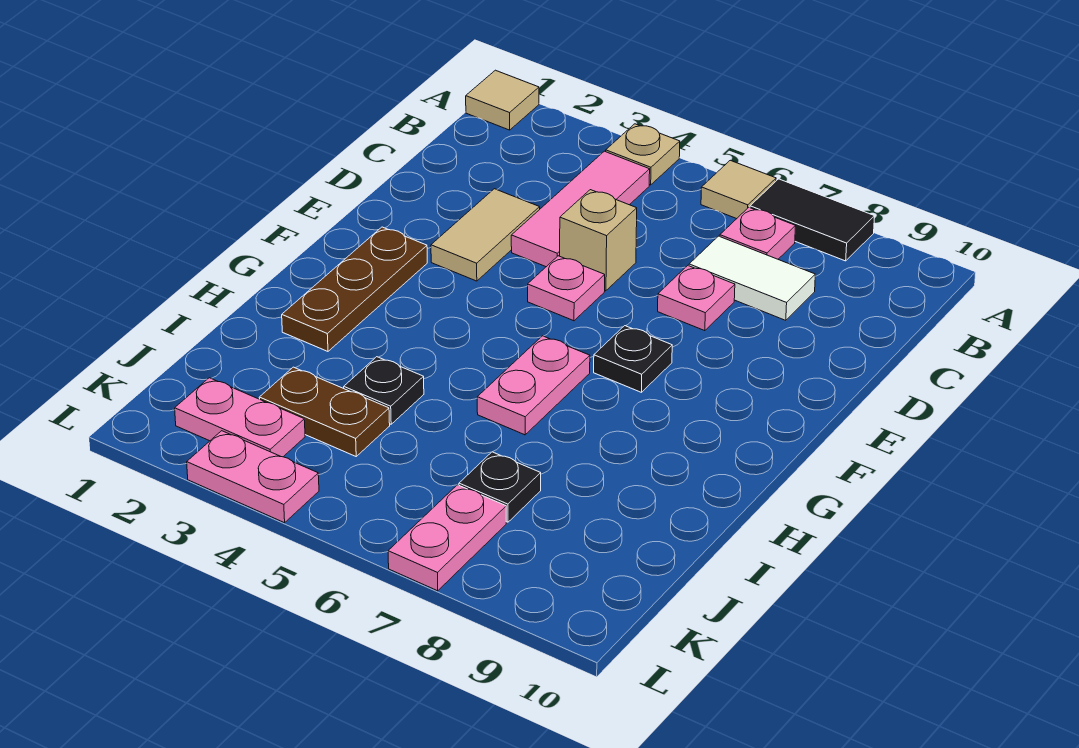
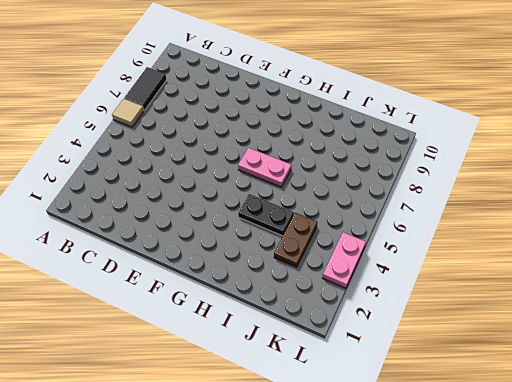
black 1x2 plate [238,194,294,236] -> black 1x1 plate [344,357,424,424]
none -> tan 1x1 tile [466,70,539,130]
none -> tan 1x1 plate [606,124,680,185]
none -> pink 1x3 tile [511,151,650,267]

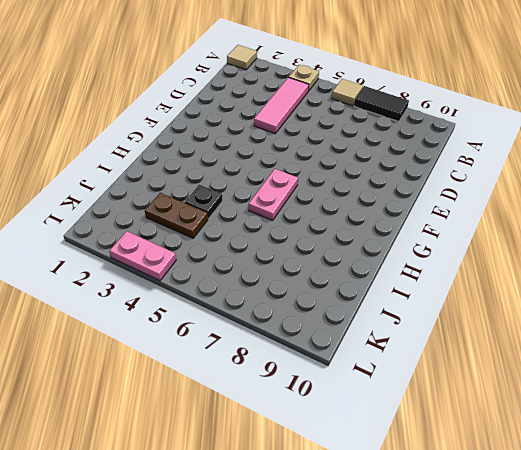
none -> pink 1x1 plate [720,207,796,259]
none -> white 1x2 tile [689,236,815,320]
none -> tan 1x2 tile [431,189,540,281]

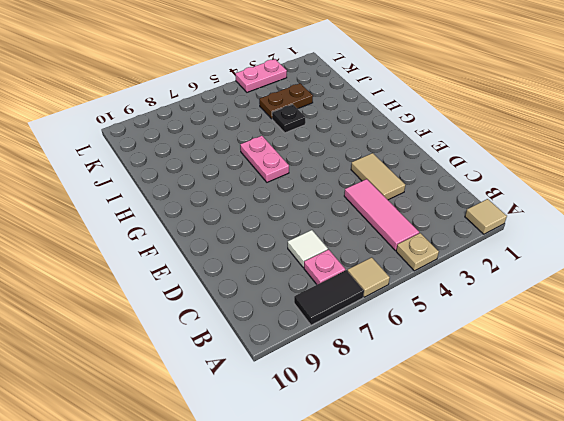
white 1x1 tile [288,230,328,268] -> white 1x2 tile [689,236,815,320]
none -> tan 1x1 brick [560,190,637,291]
none -> pink 1x1 plate [658,266,735,331]
none -> pink 1x1 plate [528,256,605,321]

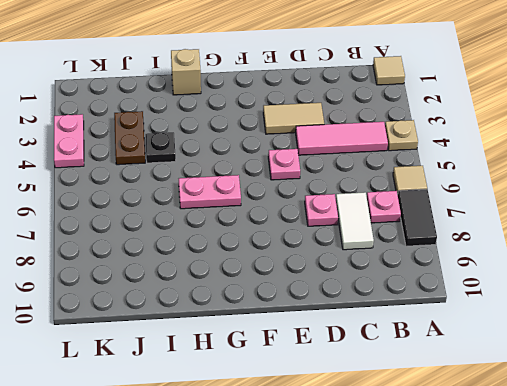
tan 1x1 brick [171,49,201,95] -> tan 1x1 brick moved to [560,190,637,291]
none -> brown 1x3 plate [282,227,427,351]
none -> black 1x1 plate [594,326,672,392]
none -> black 1x1 plate [459,452,541,522]

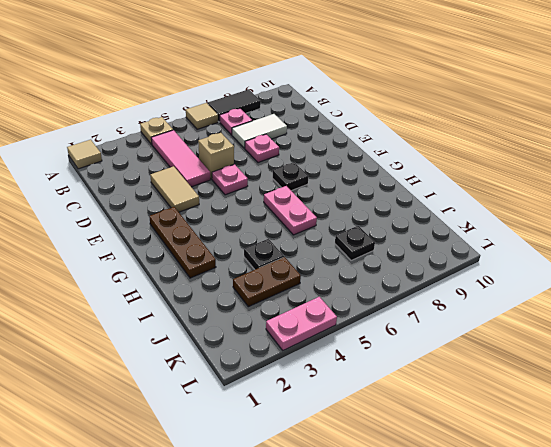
none -> pink 1x2 plate [175,378,305,457]
none -> pink 1x2 plate [388,485,506,591]

